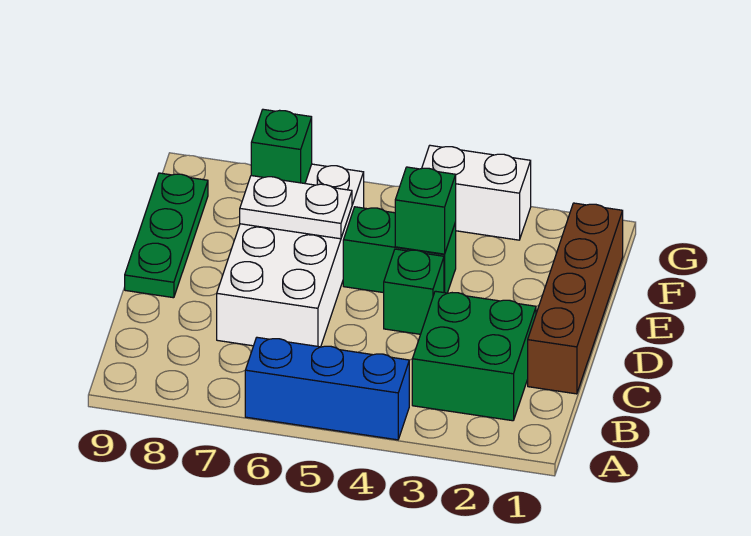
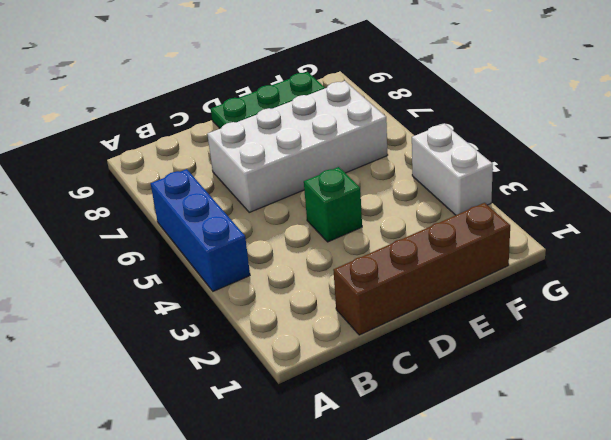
none -> green 2x2 brick [412,291,536,421]
none -> green 1x2 brick [343,207,456,293]

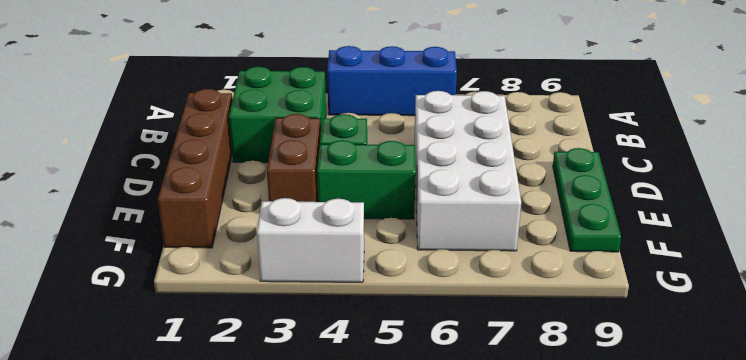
brown 1x2 brick [267,114,321,202] -> none
none -> green 1x1 brick [395,167,456,254]
none -> white 1x2 plate [240,176,352,239]

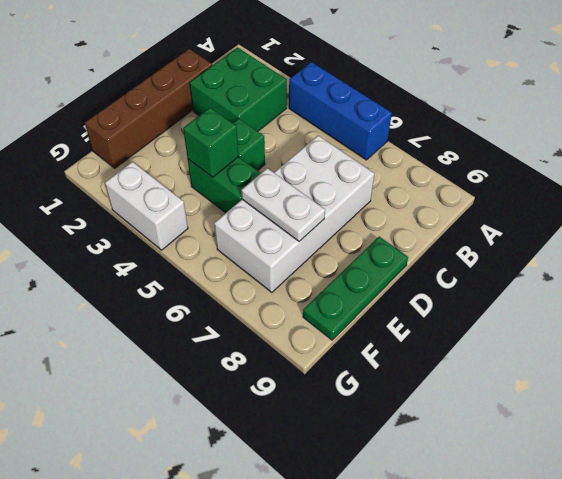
none -> green 1x1 brick [251,109,312,183]

